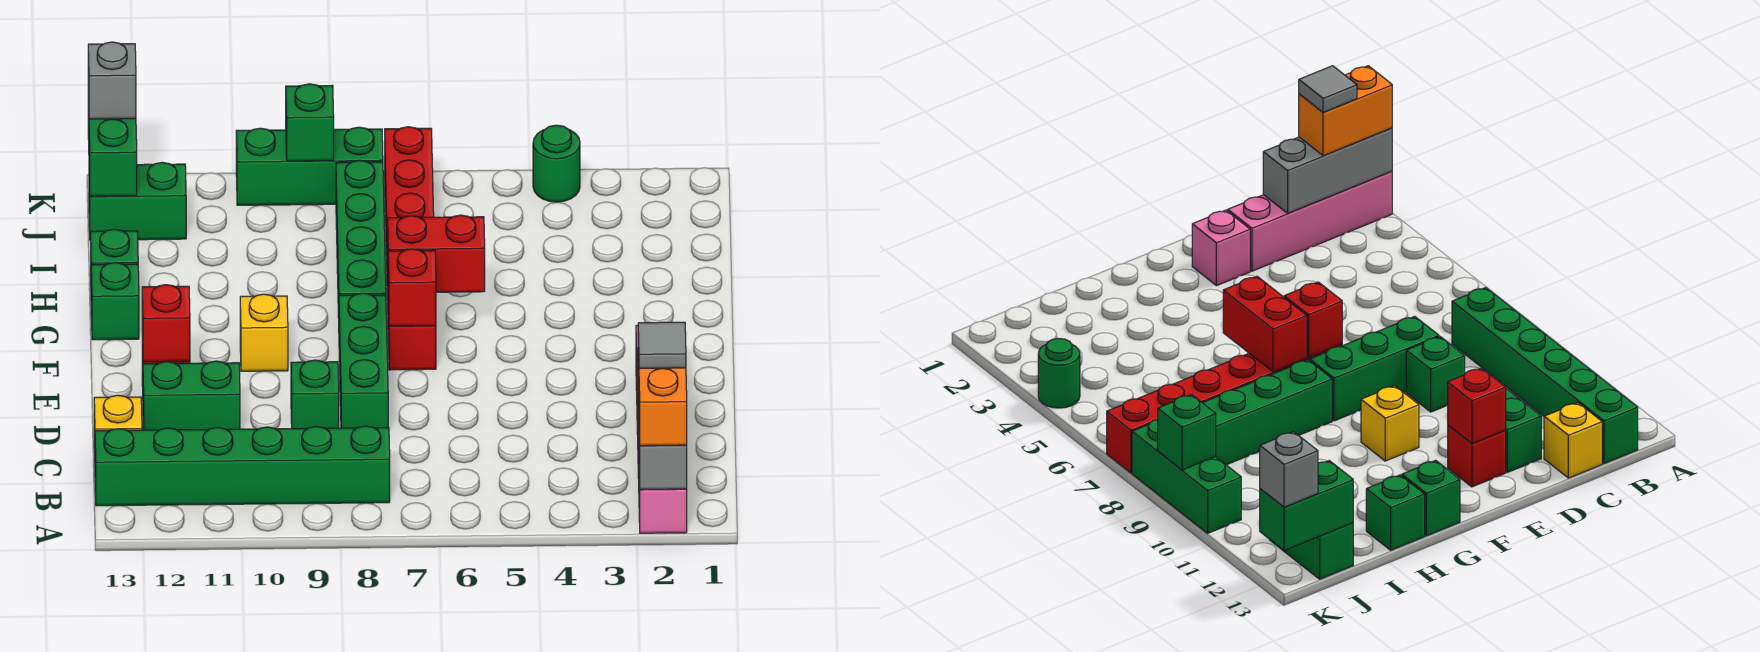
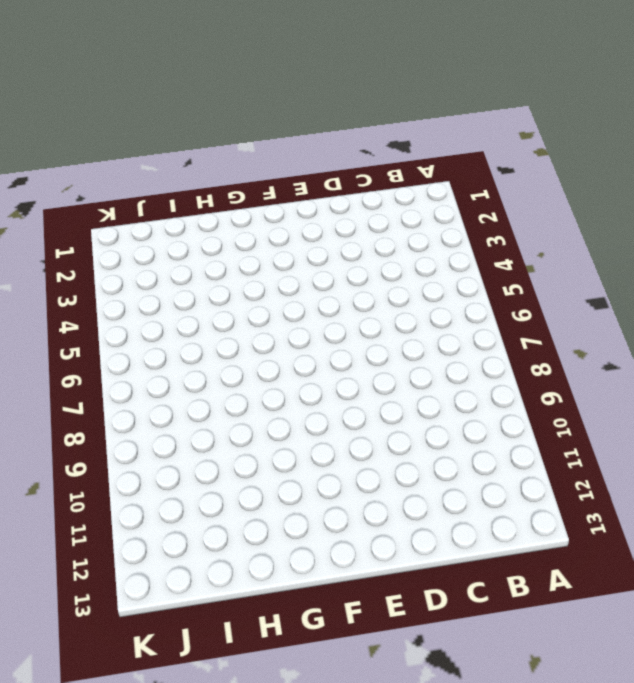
none -> pink 1x4 brick [637,359,687,533]
none -> green 1x6 brick [95,426,390,506]
none -> yellow 1x1 brick [94,395,142,448]

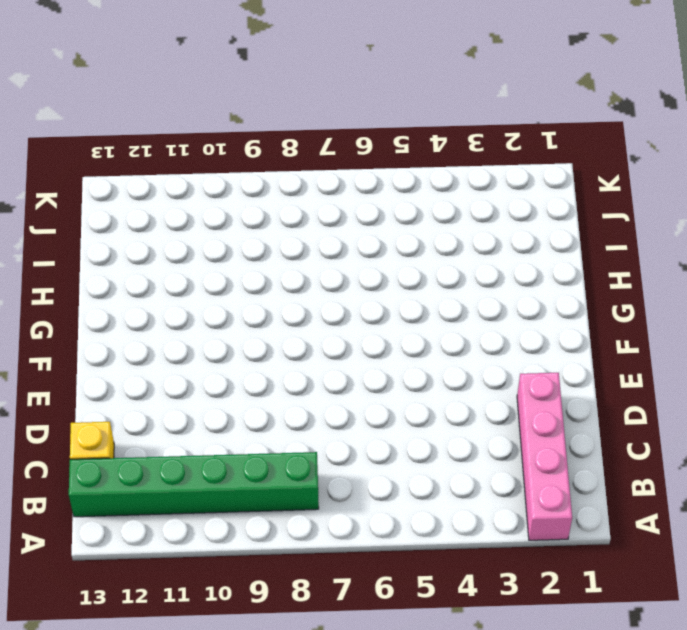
none -> green 1x3 brick [339,293,388,428]
none -> green 1x1 brick [291,360,339,429]
none -> green 1x2 brick [143,361,240,430]

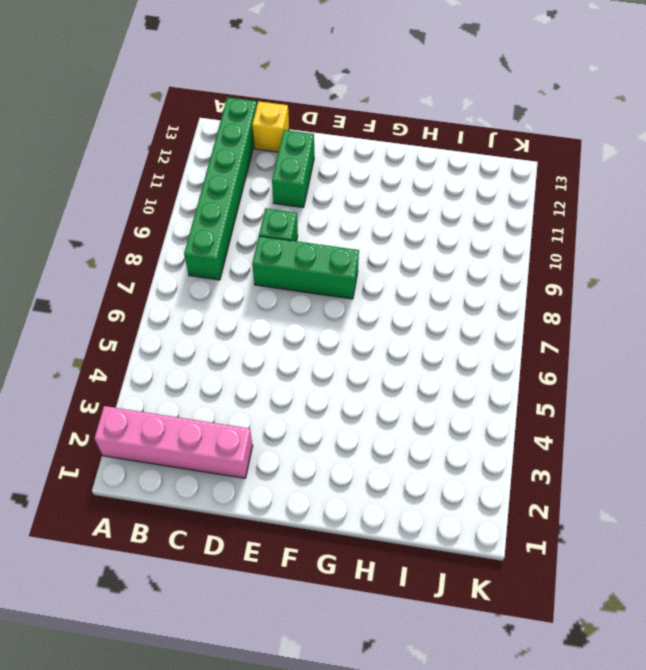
none -> pink 1x1 brick [1192,210,1250,286]
none -> red 1x1 brick [1448,425,1506,487]
none -> red 1x6 brick [385,127,436,370]

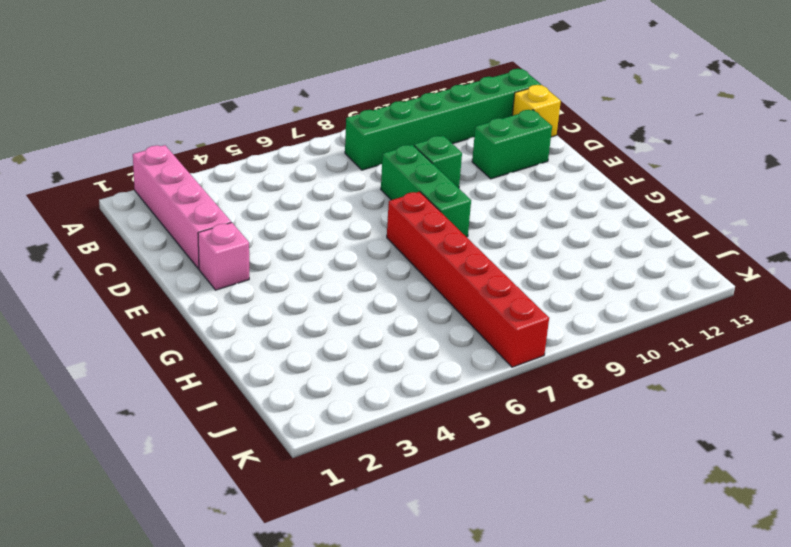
none -> red 1x1 brick [1448,425,1506,487]
none -> yellow 1x1 brick [240,294,288,371]
none -> green 1x4 brick [336,160,386,318]

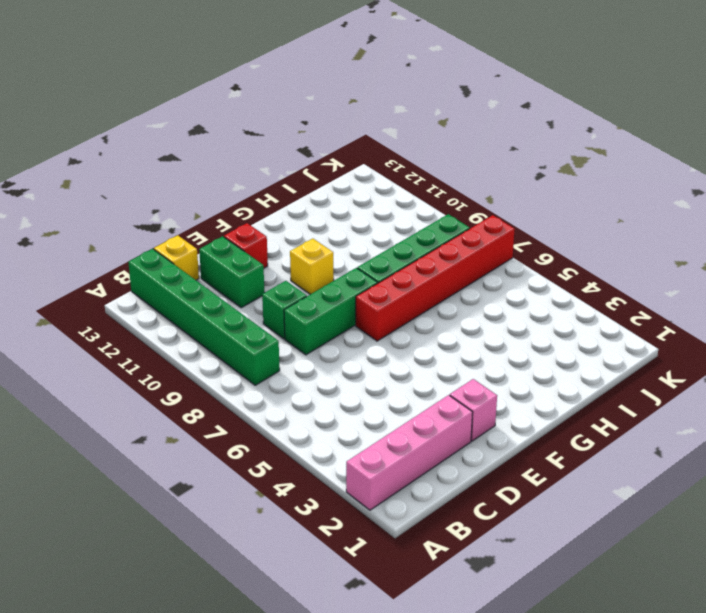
none -> green 1x1 brick [91,263,139,340]
none -> green 1x1 brick [91,229,138,265]
none -> green 1x2 brick [89,162,186,240]

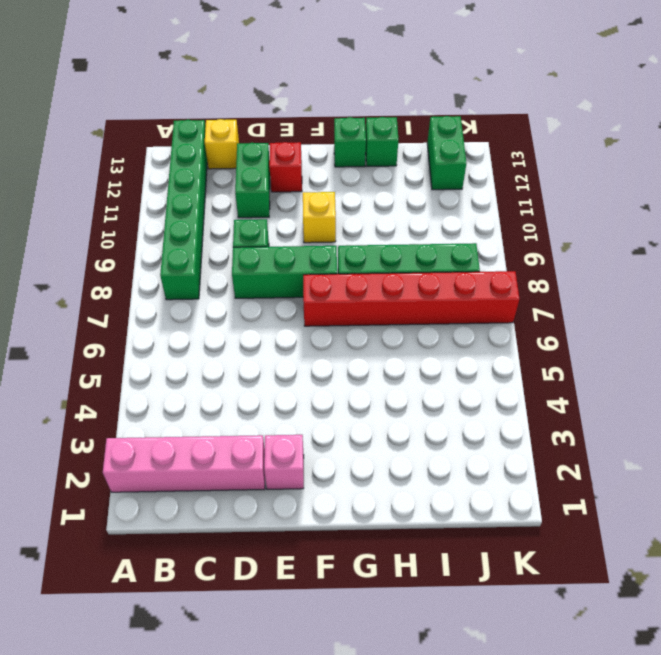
none -> green 1x1 round brick [533,125,580,202]
none -> green 1x3 brick [236,127,383,205]
none -> grey 1x3 brick [638,391,687,489]

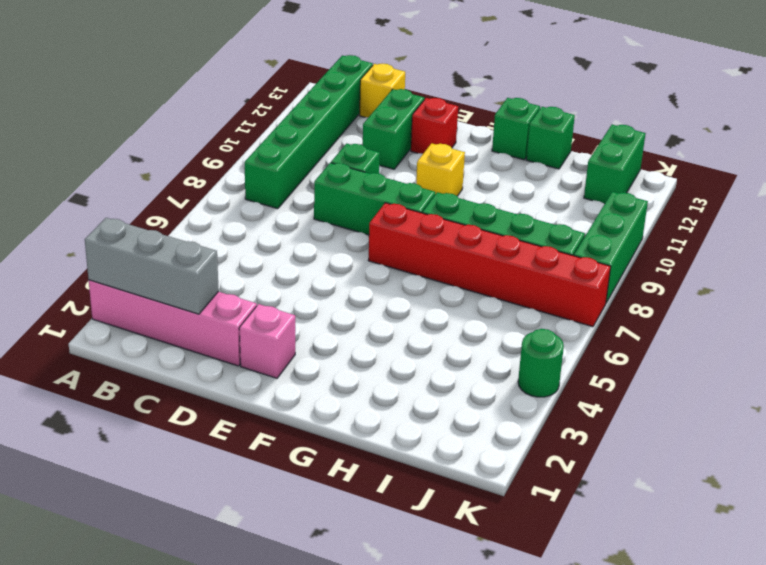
none -> red 1x1 brick [142,285,190,362]
none -> red 1x1 brick [388,249,436,326]
none -> red 1x2 brick [388,215,485,292]

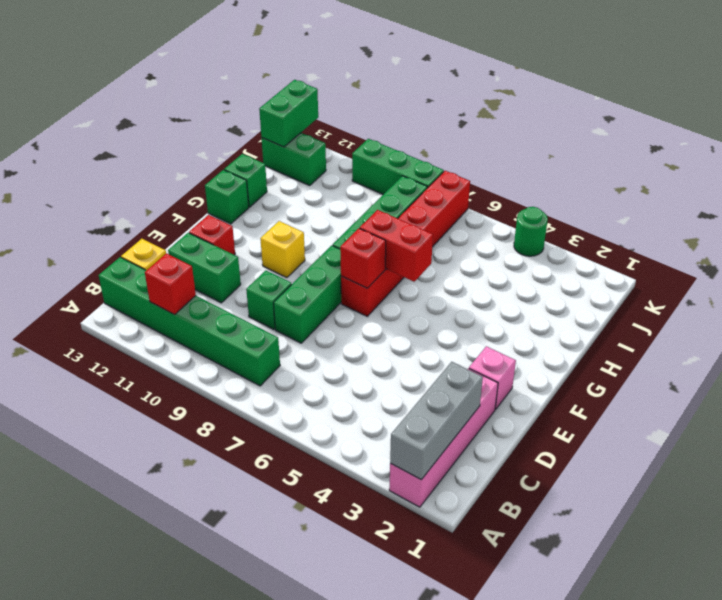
red 1x1 brick [145,253,196,315] -> red 1x1 brick moved to [142,285,190,362]
none -> green 1x1 brick [286,84,334,161]
none -> orange 1x2 brick [638,348,687,446]
none -> grey 1x1 brick [88,42,136,119]

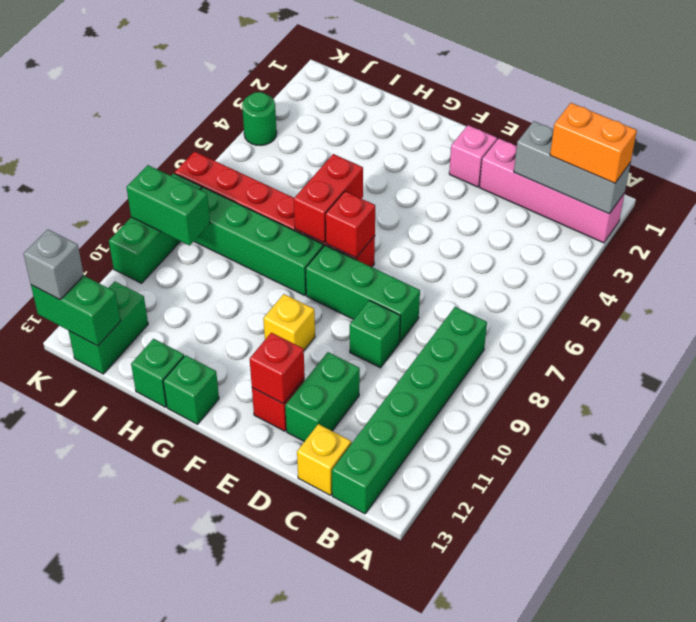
green 1x2 brick [127,165,210,245] -> green 1x1 brick [286,84,334,161]
none -> grey 1x1 tile [638,322,686,368]

